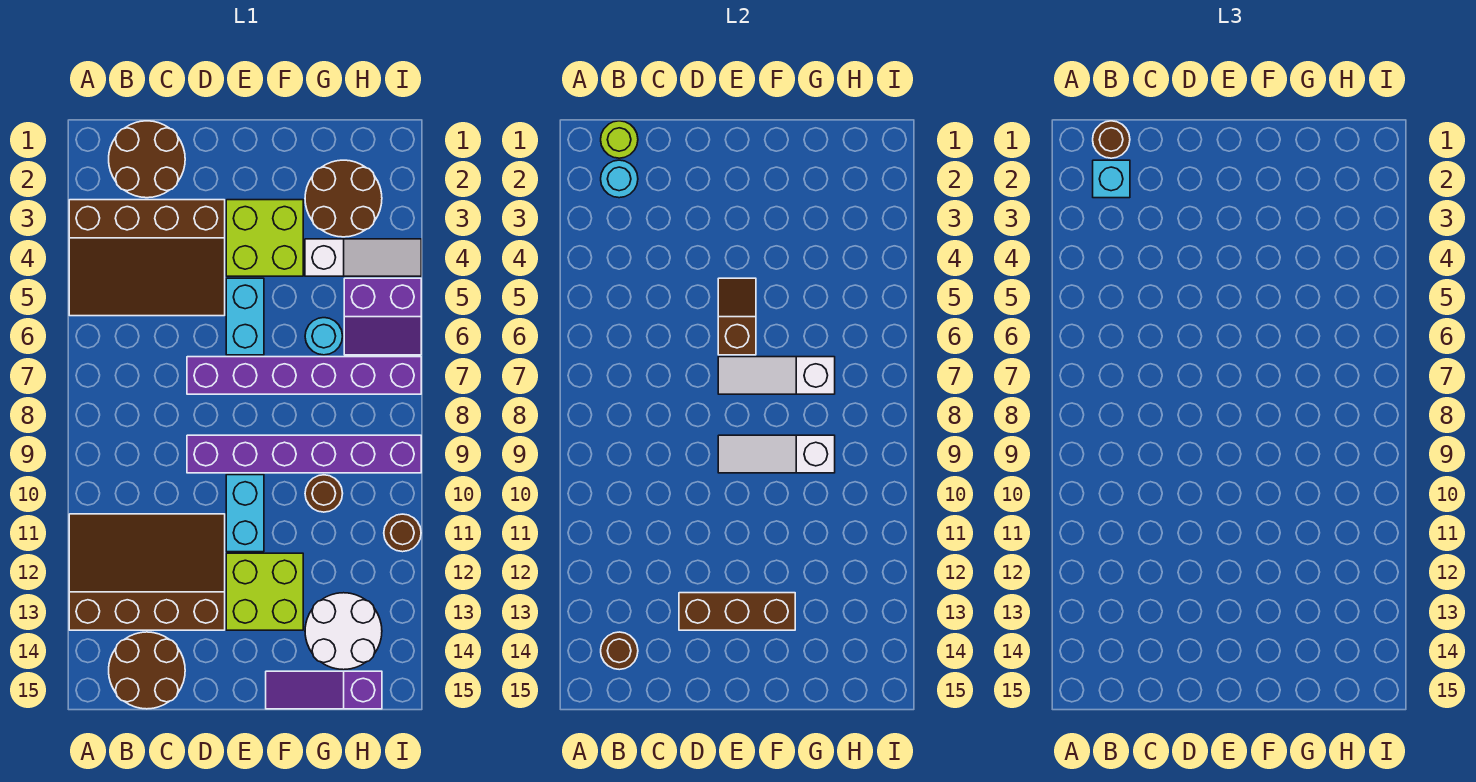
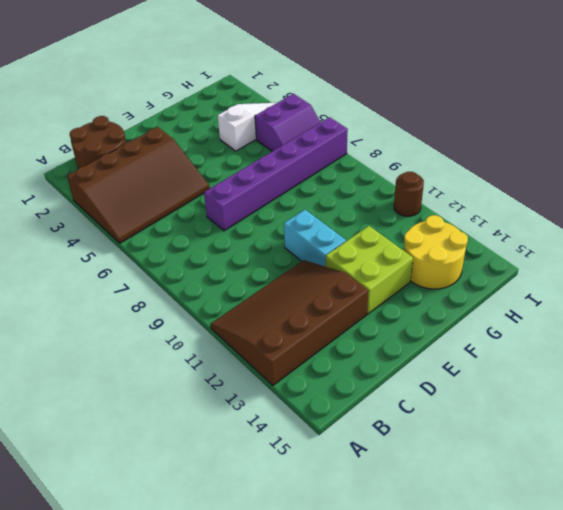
yellow 2x2 round brick [404,215,468,289] -> white 2x2 round brick [305,593,382,670]
none -> brown 2x2 round brick [109,632,185,709]
none -> purple 1x6 brick [187,435,421,473]
none -> lime 2x2 brick [226,200,303,276]

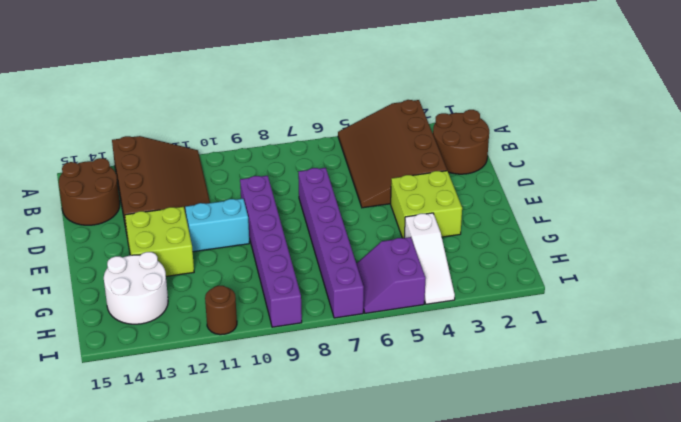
none -> cyan 1x2 brick [226,278,264,355]
none -> purple 1x3 slope [266,671,382,709]
none -> brown 2x2 round brick [305,160,382,237]

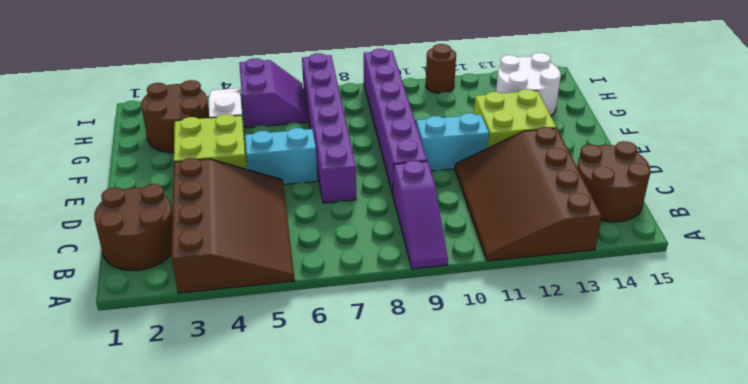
purple 1x3 slope [393,160,448,269] -> purple 1x3 slope moved to [266,671,382,709]
none -> cyan 1x1 round brick [305,318,343,355]
none -> brown 1x1 round brick [305,475,343,512]
none -> lime 1x1 round brick [601,121,638,158]

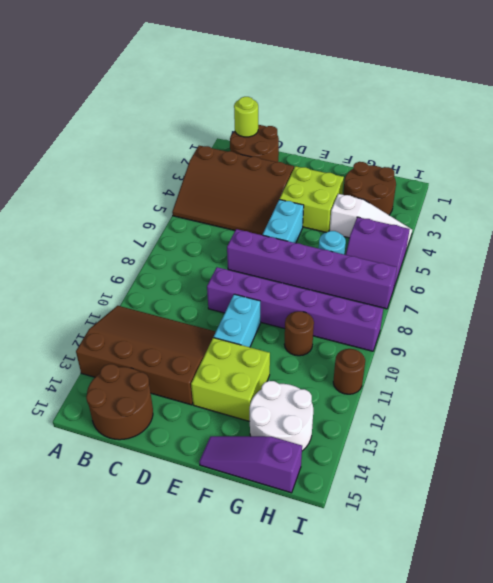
none -> cyan 1x1 round brick [601,160,638,198]
none -> brown 1x1 round brick [601,632,638,670]
none -> brown 1x3 brick [679,593,795,630]

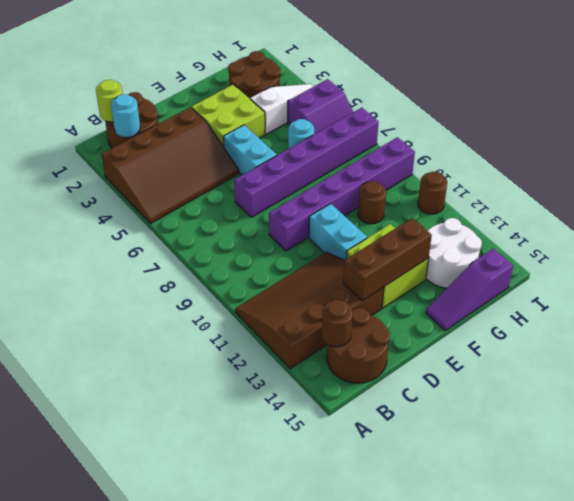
none -> brown 1x2 slope [718,278,756,355]
none -> white 1x3 slope [718,357,835,394]
none -> white 1x3 slope [718,435,835,473]

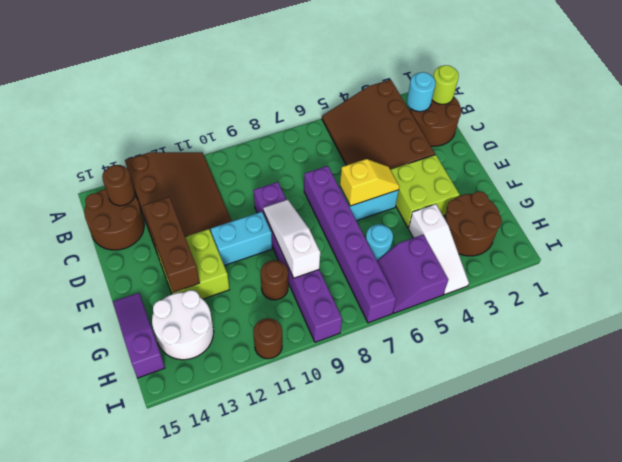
yellow 1x2 slope [340,159,399,206] -> brown 1x2 slope [718,278,756,355]
none -> white 1x3 slope [718,357,835,394]
none -> brown 1x1 round brick [1093,121,1130,158]
none -> cyan 1x1 brick [1093,160,1130,198]

